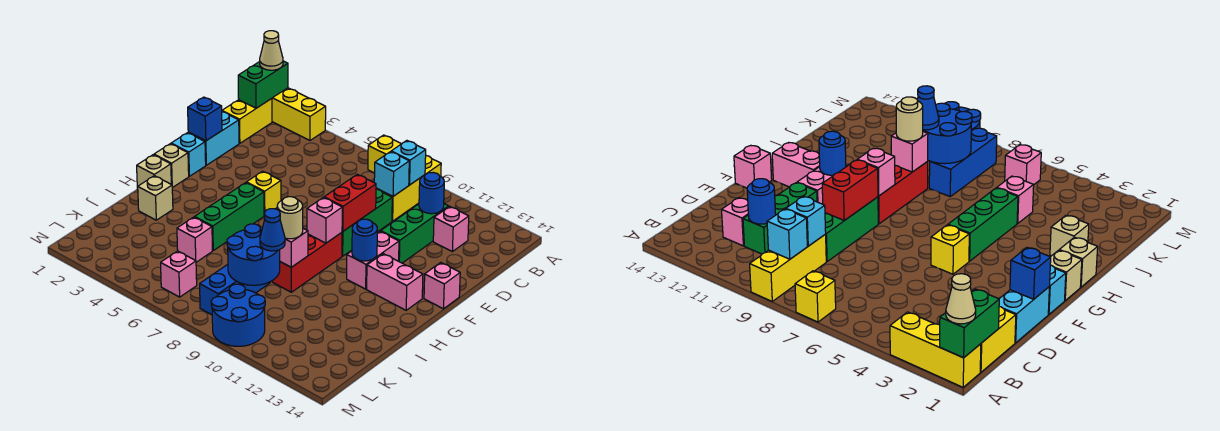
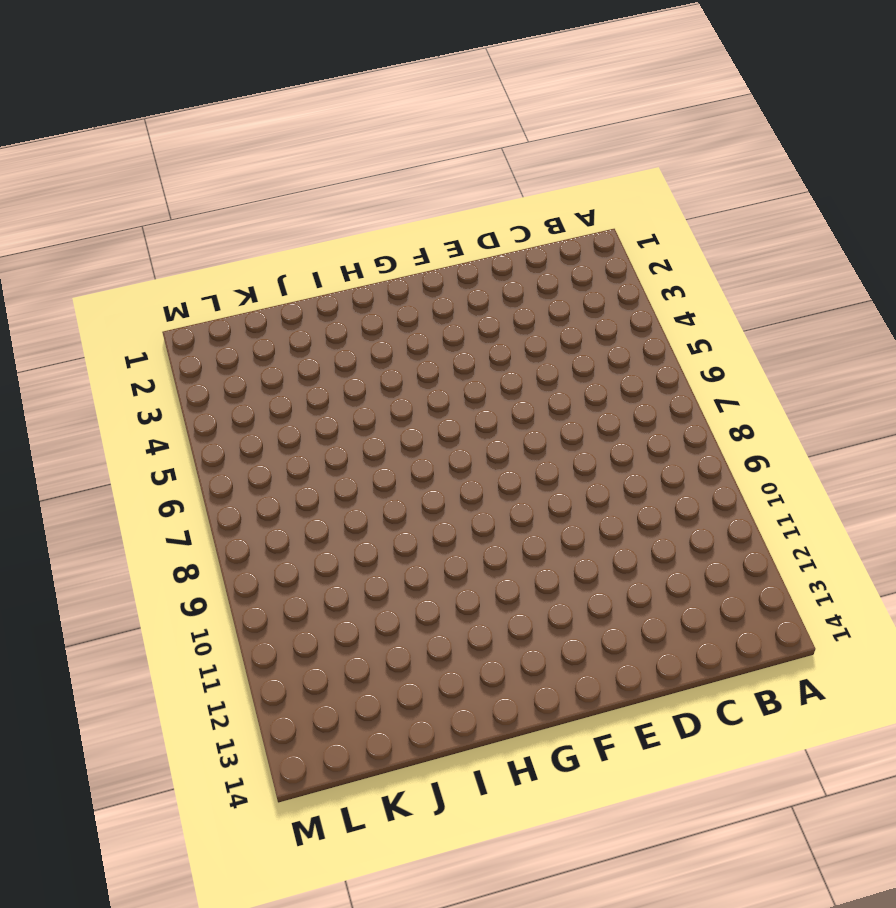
none -> yellow 1x3 brick [272,88,326,140]
none -> yellow 1x1 brick [368,135,401,173]
none -> yellow 1x3 brick [376,156,441,221]
none -> yellow 1x2 brick [222,99,272,143]

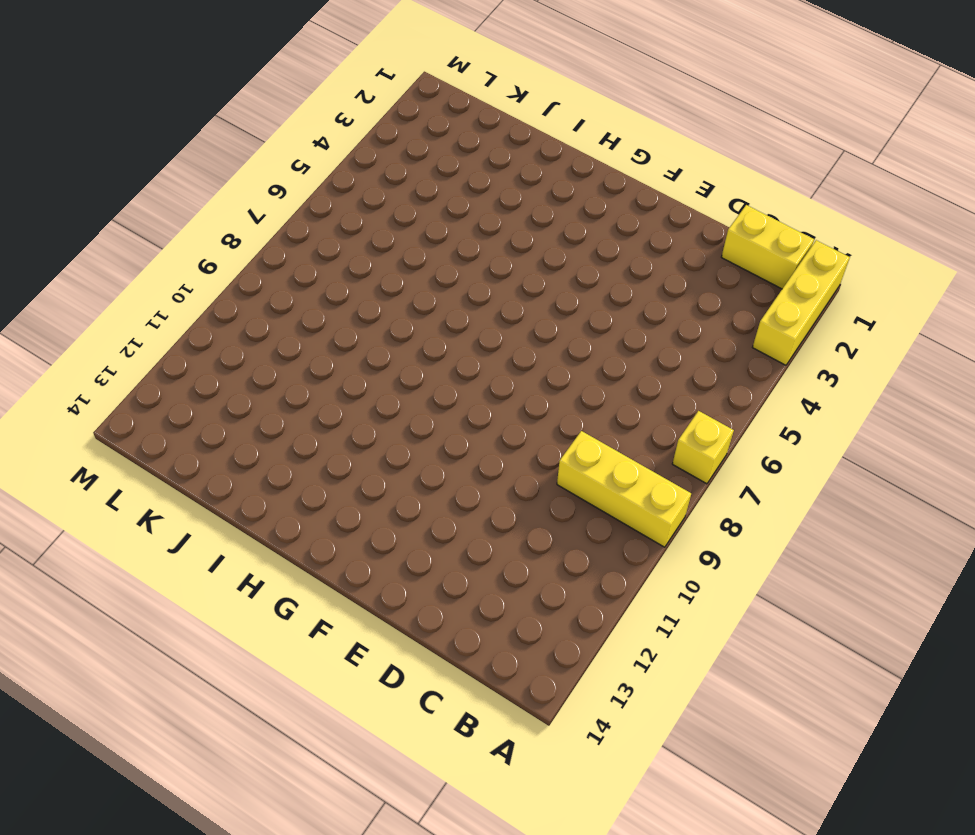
none -> green 1x3 brick [381,204,449,263]
none -> pink 1x1 brick [433,206,469,252]
none -> cyan 1x2 brick [188,112,239,165]
none -> green 1x3 brick [342,189,392,256]

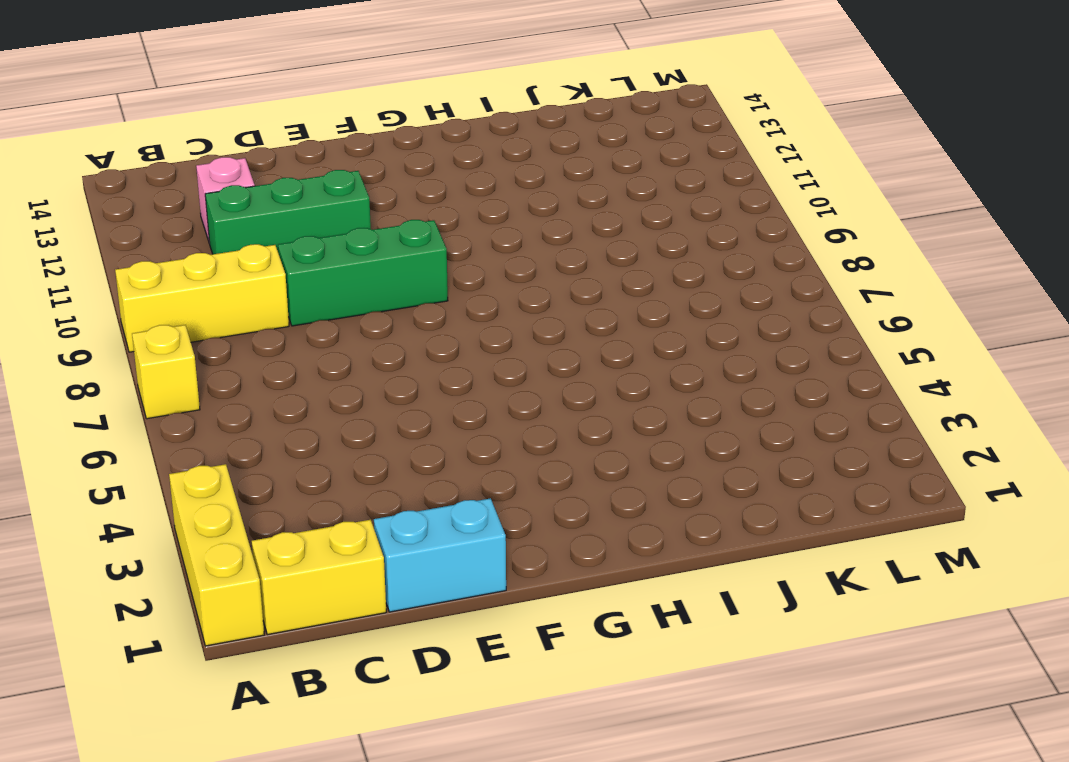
none -> cyan 1x1 brick [171,133,206,176]
none -> yellow 1x1 brick [246,171,281,212]
none -> pink 1x2 brick [347,231,399,289]
none -> pink 1x1 brick [424,262,460,309]

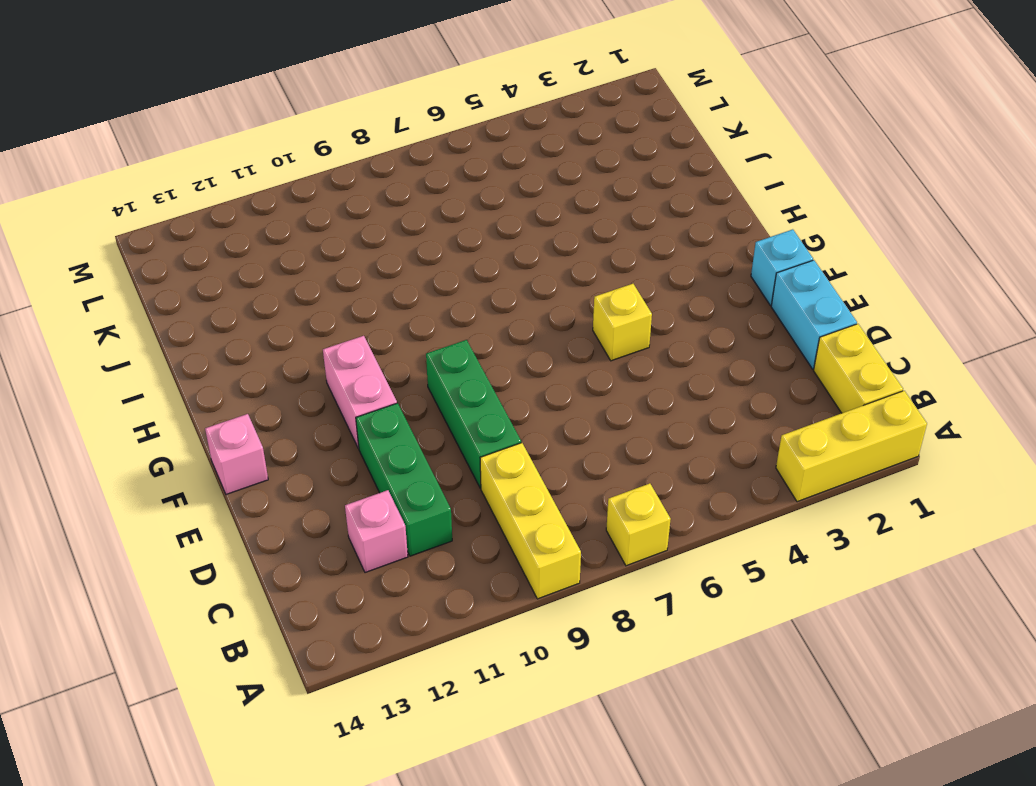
none -> tan 1x1 brick [154,144,189,188]
none -> green 1x3 brick [195,183,264,250]
none -> red 1x3 brick [273,233,342,292]
none -> pink 1x2 brick [367,254,423,310]

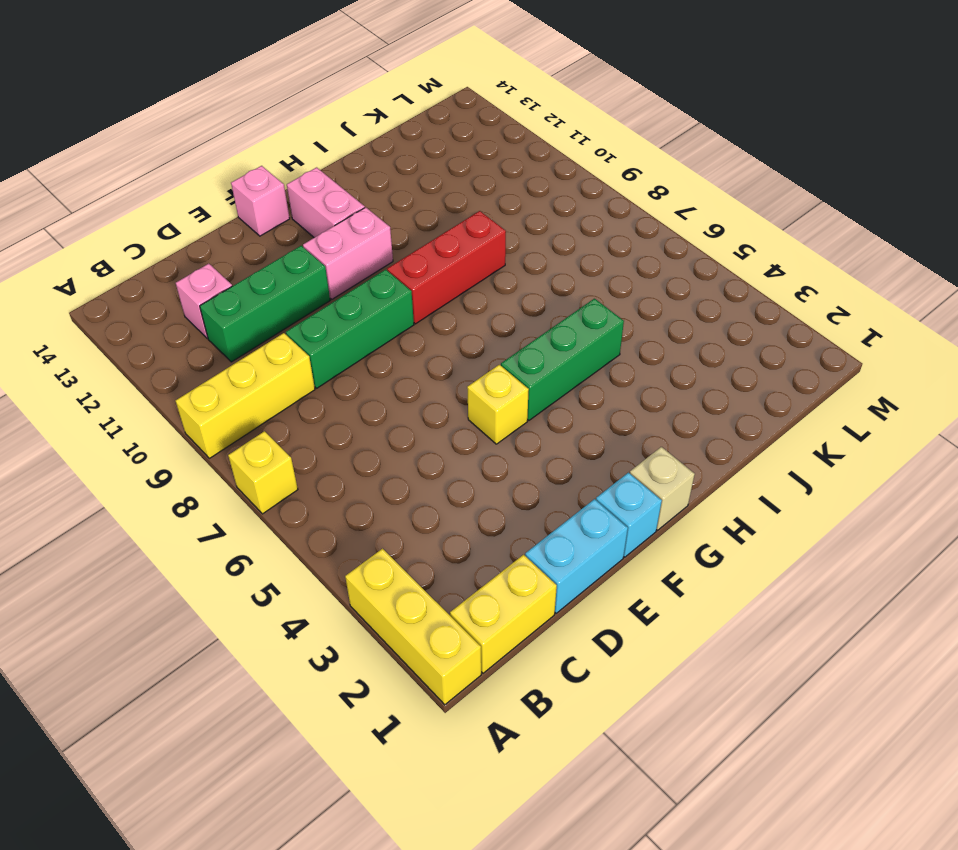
none -> tan 1x1 brick [137,155,171,189]
none -> tan 1x1 brick [137,176,173,220]
none -> pink 1x1 brick [177,217,212,262]
none -> blue 1x3 brick [200,264,271,315]

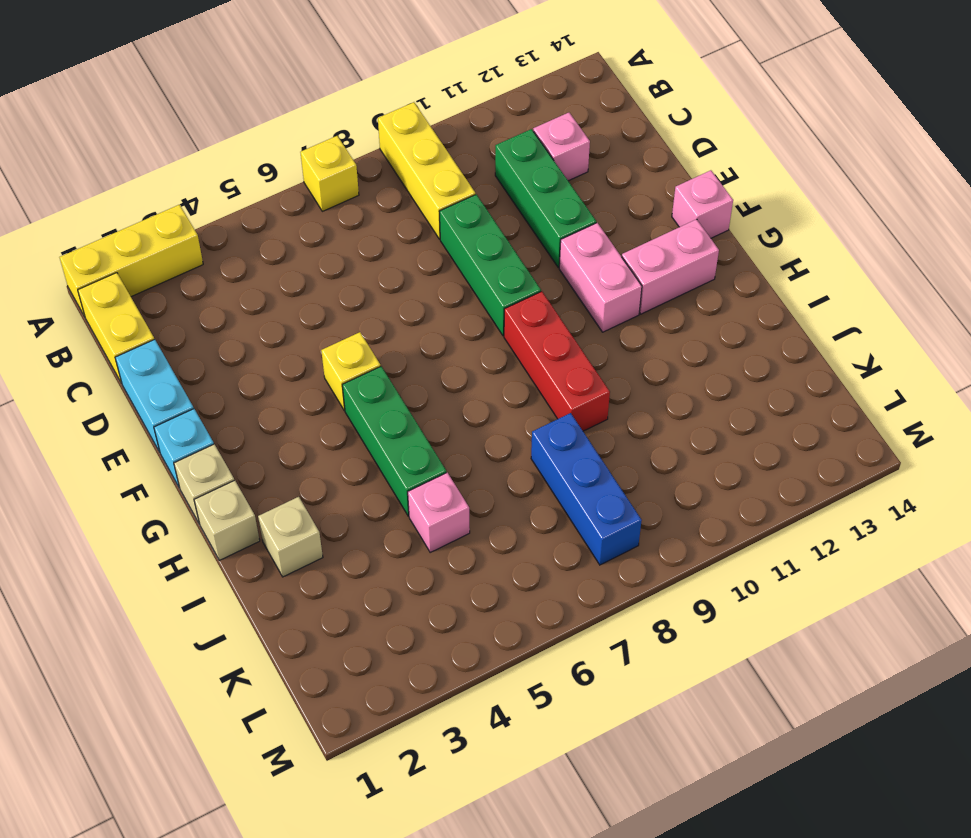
none -> pink 1x1 brick [161,251,197,297]
none -> blue 2x2 round brick [211,284,265,346]
none -> green 1x2 brick [238,61,288,108]
none -> cyan 1x1 brick [391,141,426,185]

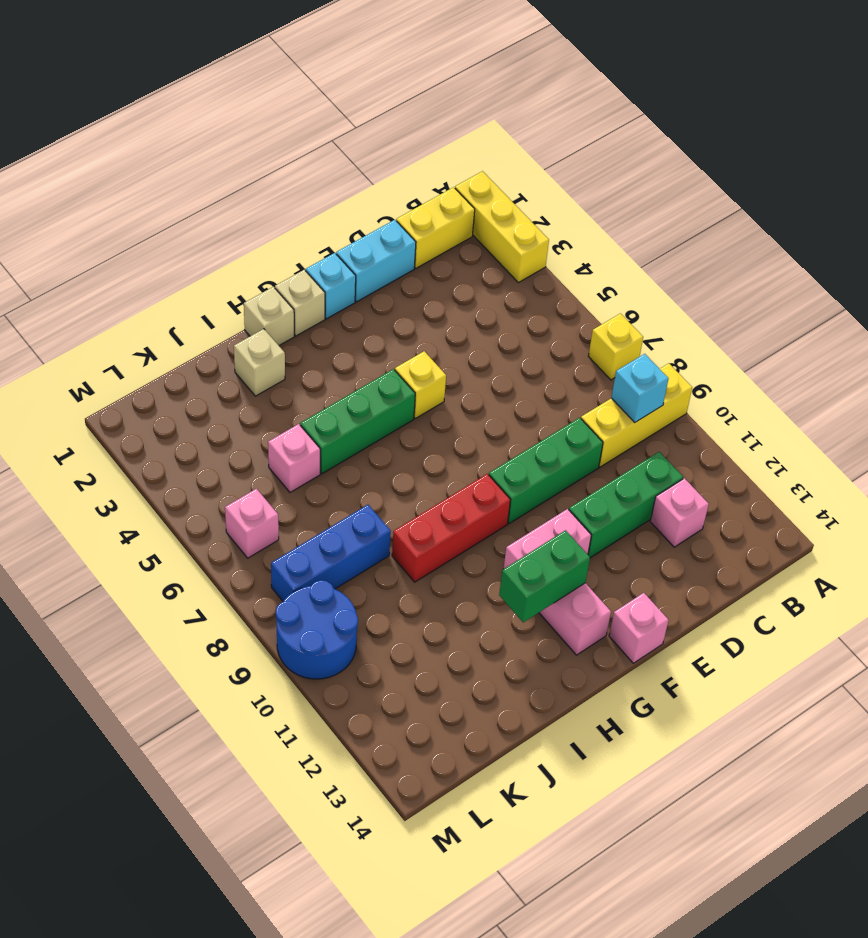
green 1x2 brick [499,530,590,622] -> green 1x2 brick moved to [238,61,288,108]
none -> cyan 1x1 brick [374,152,409,196]
none -> blue 1x1 round brick [419,173,444,214]
none -> blue 1x1 brick [188,97,222,141]
none -> red 1x2 brick [324,174,376,231]

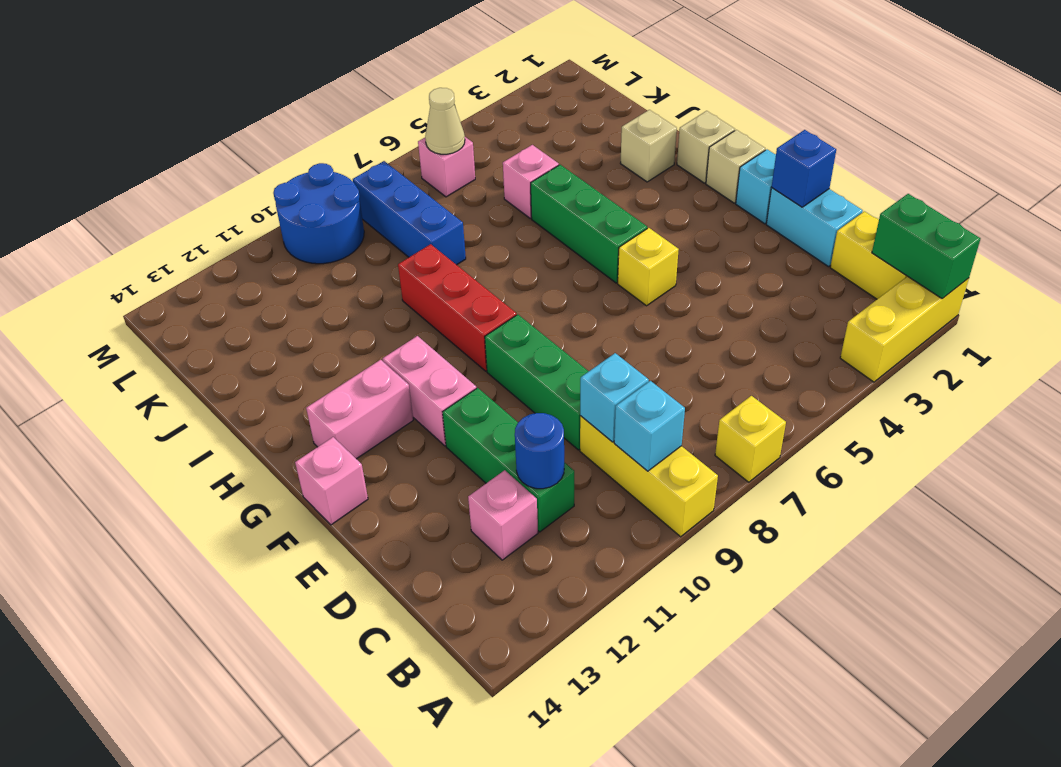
tan 1x1 cone [425,88,465,154] -> tan 1x1 cone moved to [260,31,283,70]
none -> red 1x2 brick [324,174,376,231]
none -> pink 1x1 brick [307,197,342,243]
none -> blue 1x1 round brick [352,219,377,261]
none -> pink 1x1 brick [280,228,308,267]

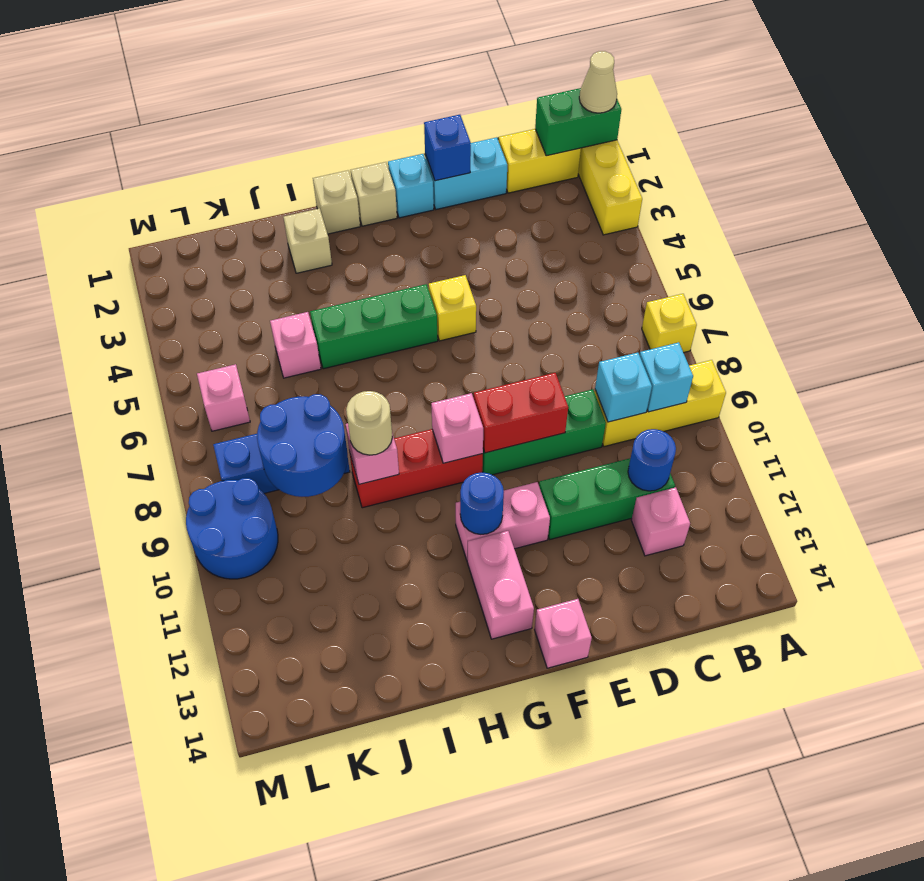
none -> blue 1x1 cone [260,209,285,251]

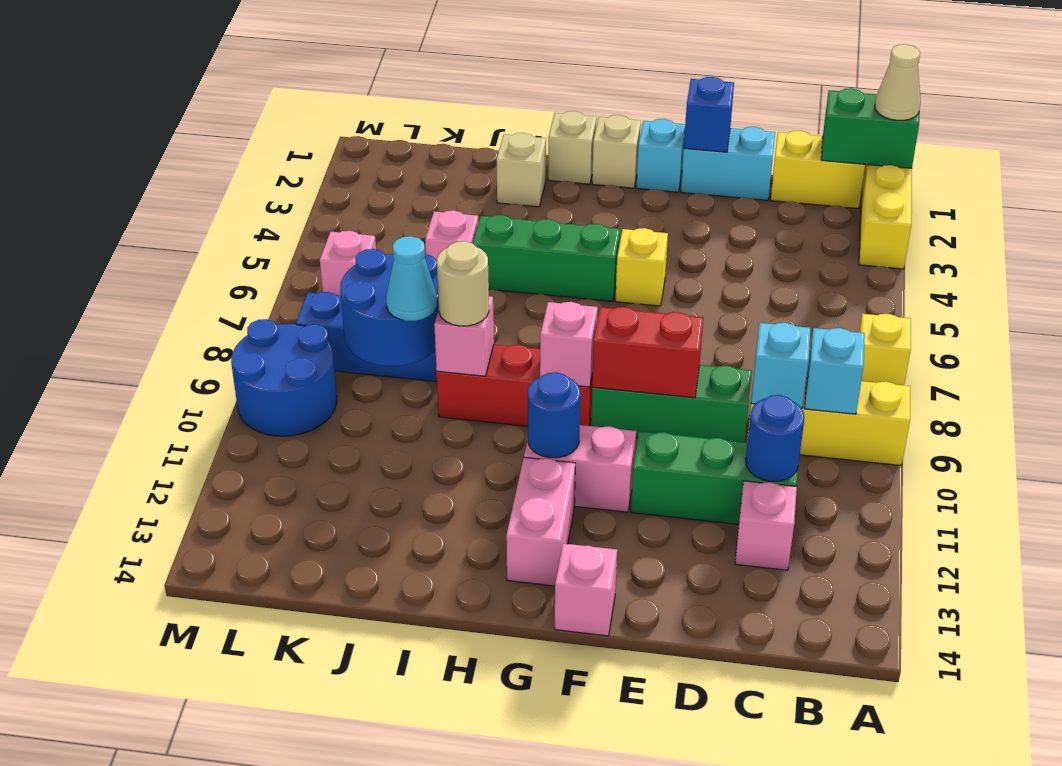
cyan 1x1 cone [386,236,437,321] -> blue 1x1 cone [260,209,285,251]

